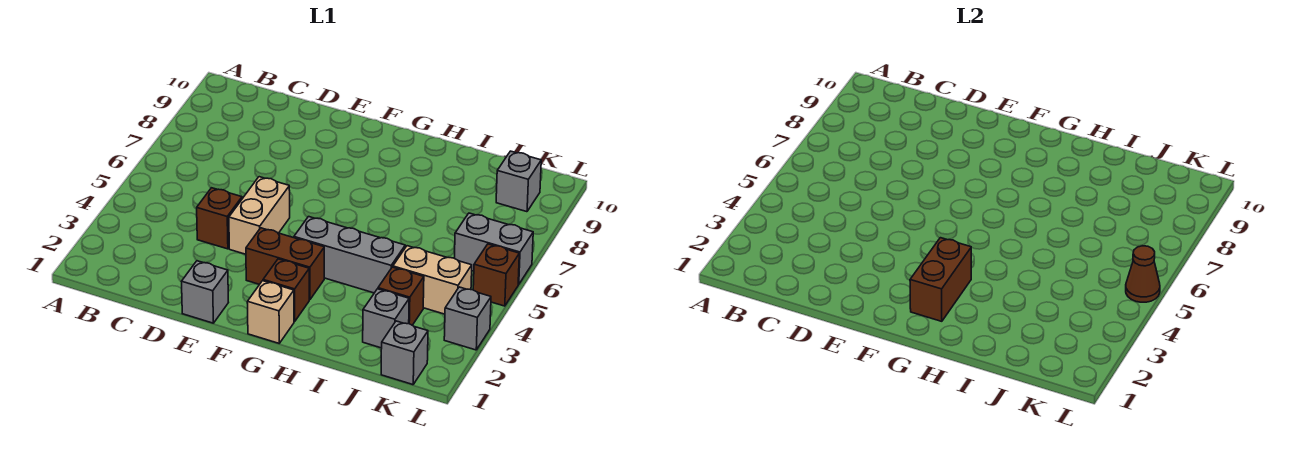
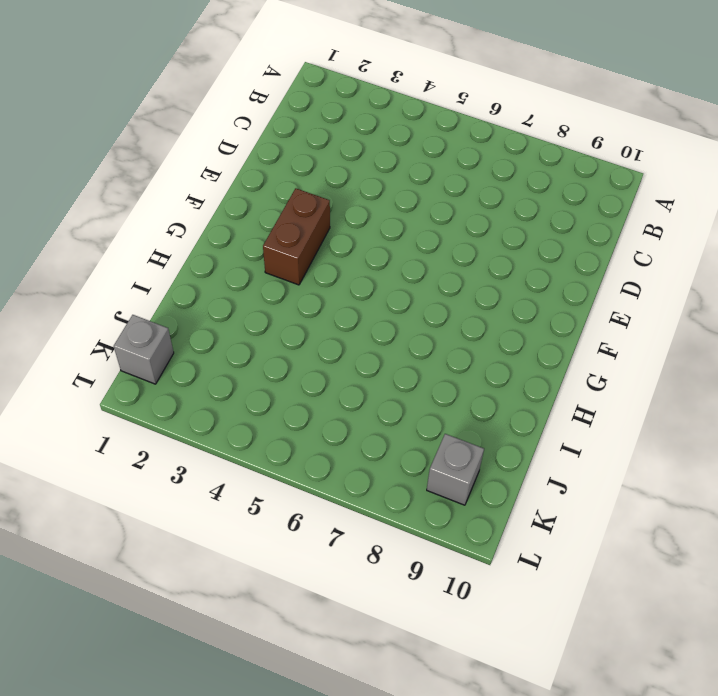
none -> brown 1x1 brick [197,188,242,249]
none -> grey 1x1 brick [181,261,228,323]
none -> tan 1x2 brick [229,177,290,254]

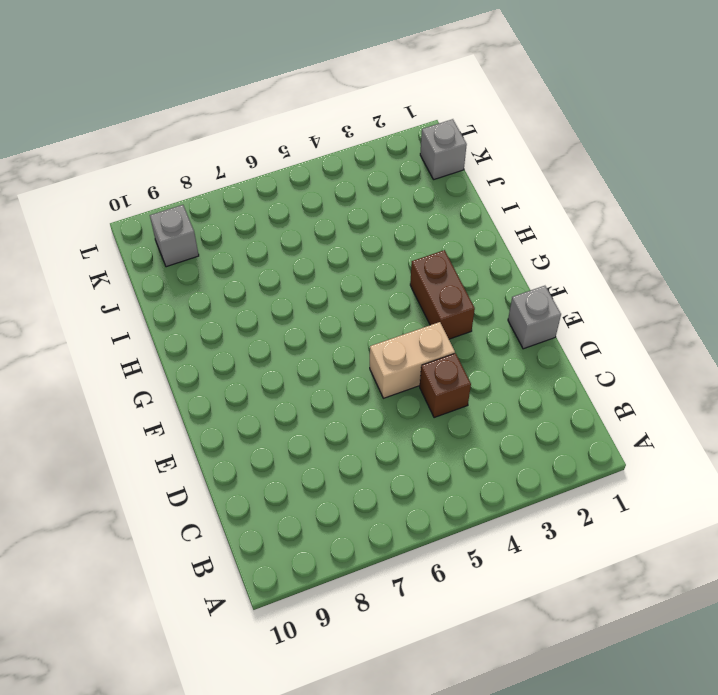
none -> tan 1x1 brick [247,281,294,343]
none -> brown 1x1 brick [263,259,309,321]
none -> grey 1x3 brick [294,217,405,293]

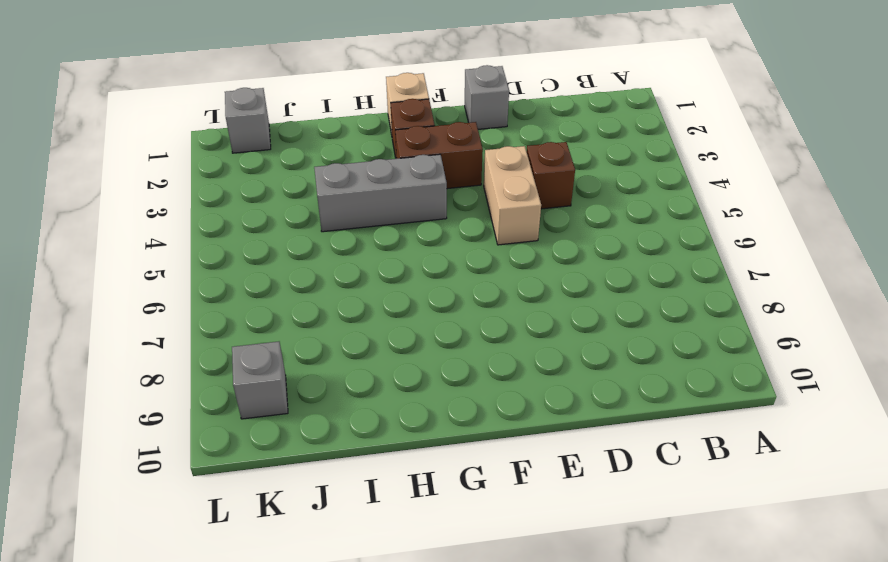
none -> grey 1x1 brick [363,289,409,348]
none -> brown 1x1 brick [378,267,424,325]
none -> tan 1x2 brick [393,246,472,314]

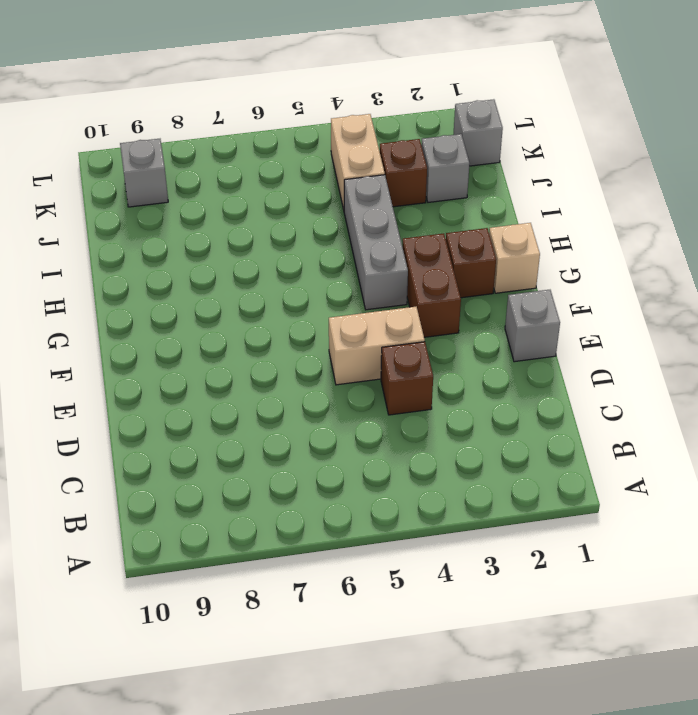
none -> grey 1x2 brick [454,213,533,285]
none -> grey 1x1 brick [444,287,491,350]
none -> brown 1x1 brick [473,244,519,306]

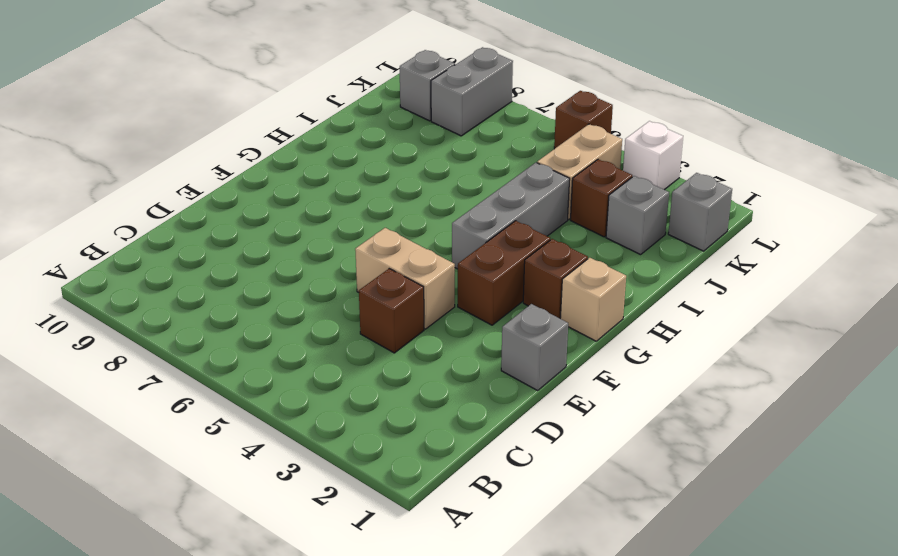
grey 1x2 brick [431,47,513,136] -> grey 1x2 brick moved to [454,213,533,285]
white 1x1 brick [623,121,683,190] -> grey 1x1 brick [444,287,491,350]
none -> brown 1x2 brick [910,238,971,321]
none -> brown 1x1 cone [1126,246,1160,302]

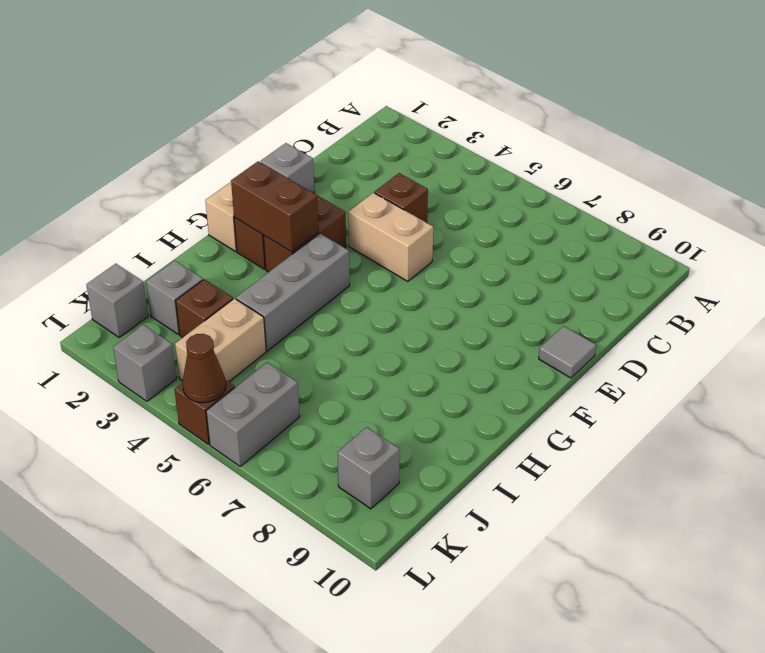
grey 1x1 tile [539,326,596,378] -> none

